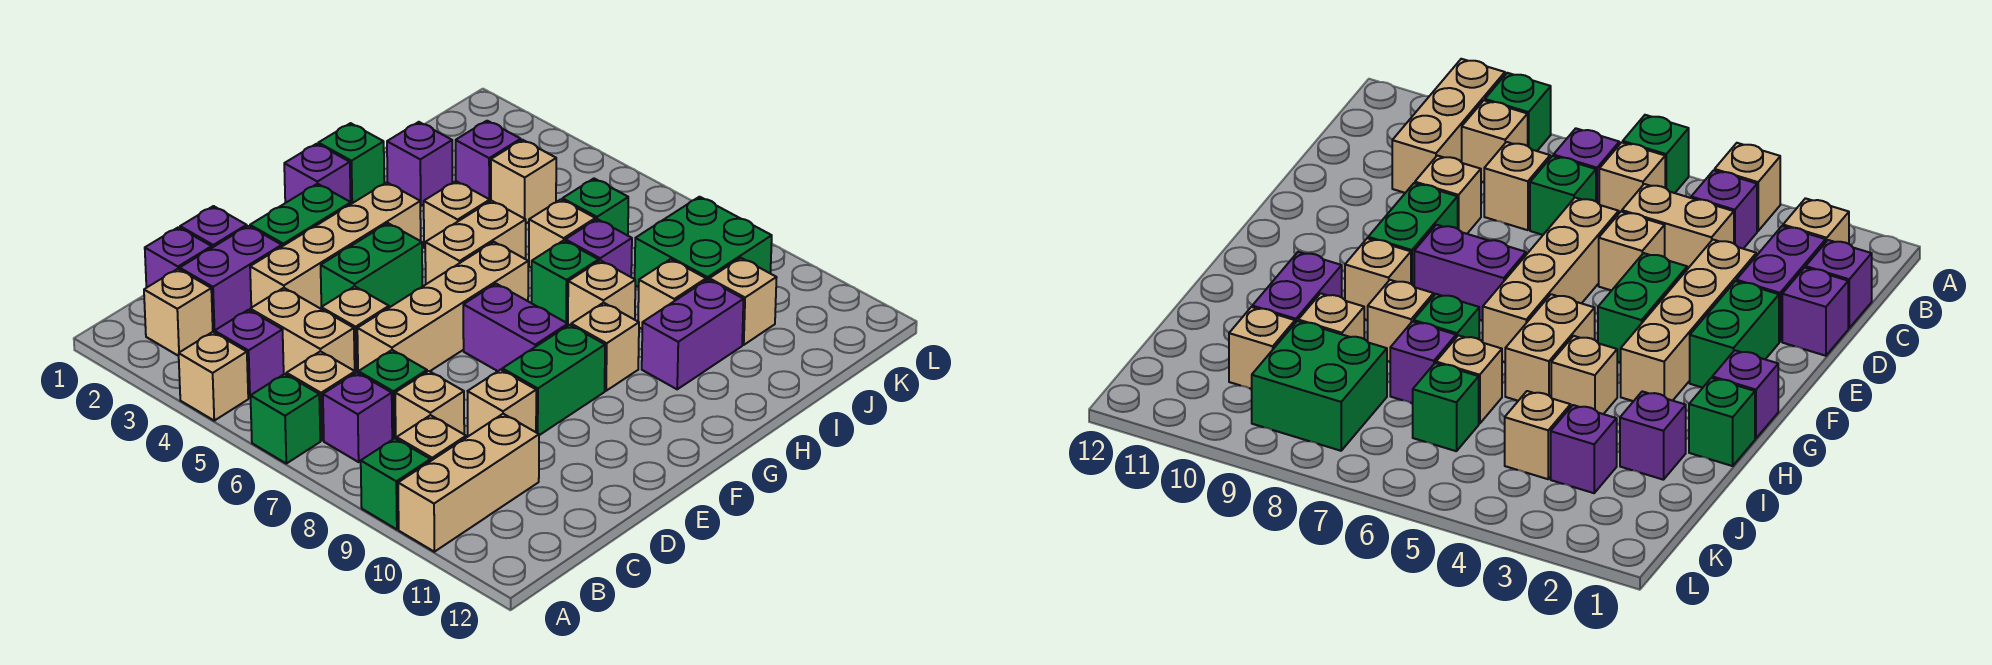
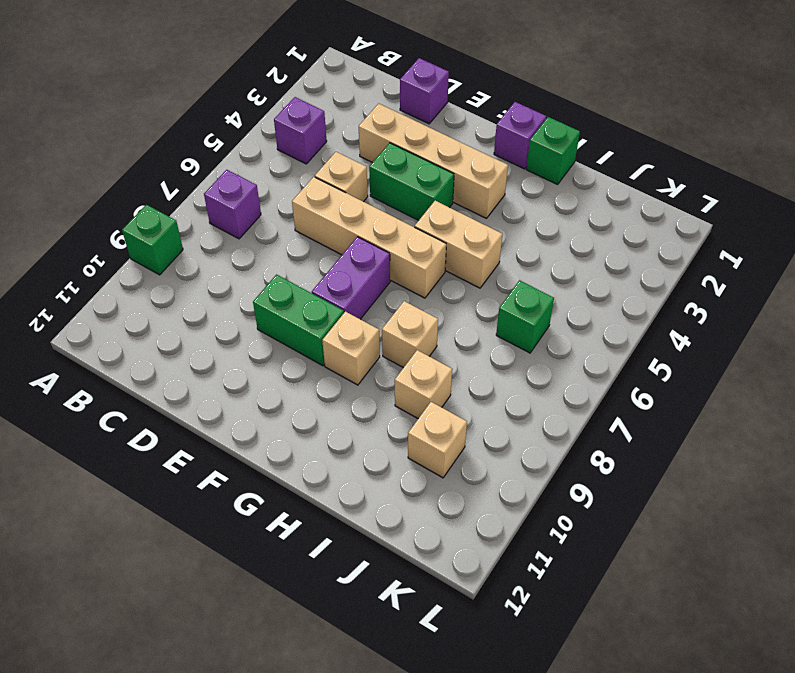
none -> tan 1x1 brick [179,332,248,421]
none -> green 1x1 brick [250,374,320,463]
none -> tan 1x3 brick [398,414,539,552]
none -> tan 1x1 brick [144,269,213,356]

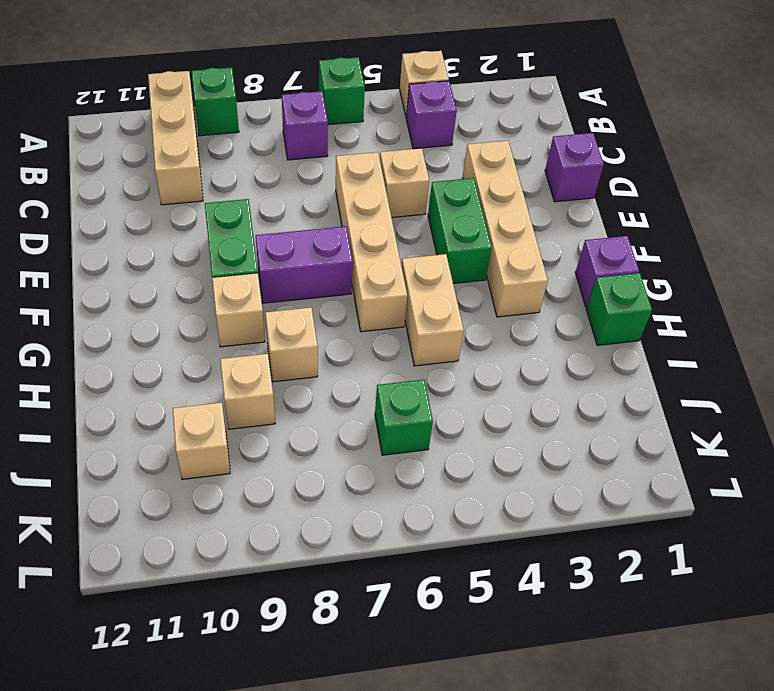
none -> tan 1x1 brick [144,269,213,356]
none -> tan 1x1 brick [286,351,355,441]
none -> tan 1x1 brick [397,415,466,461]
none -> purple 1x1 brick [145,227,212,288]

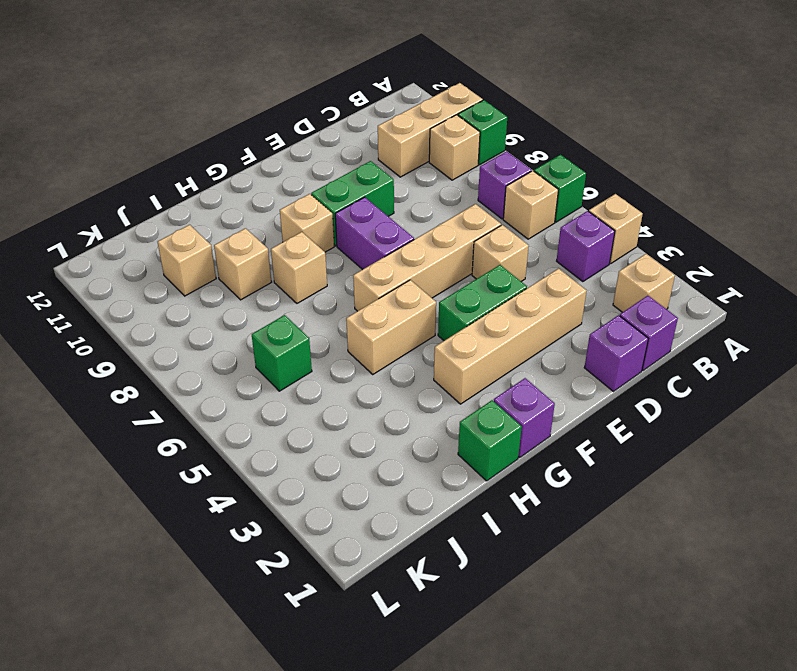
none -> purple 1x2 brick [180,226,282,333]
none -> tan 1x2 brick [250,288,355,374]
none -> green 1x1 brick [358,350,427,439]
none -> tan 1x1 brick [395,371,464,439]

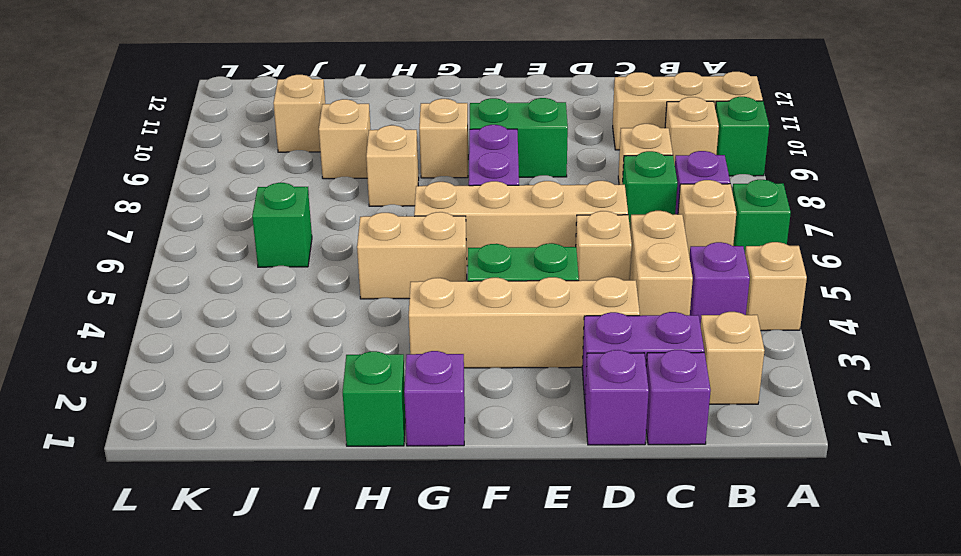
none -> tan 1x1 brick [468,370,536,436]
none -> green 1x2 brick [250,184,351,246]
none -> tan 1x1 brick [424,181,490,248]
none -> green 1x1 brick [532,240,599,323]

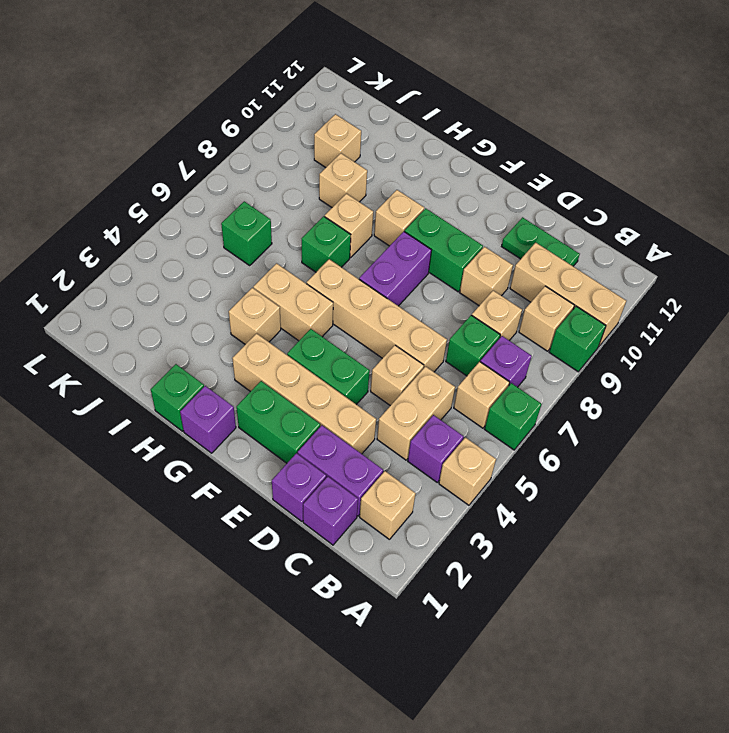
green 1x2 plate [502,217,580,266] -> none
none -> purple 1x2 brick [642,280,744,389]
none -> purple 1x1 brick [387,122,452,206]
none -> tan 1x1 brick [529,199,595,268]
none -> purple 1x1 brick [565,219,632,277]

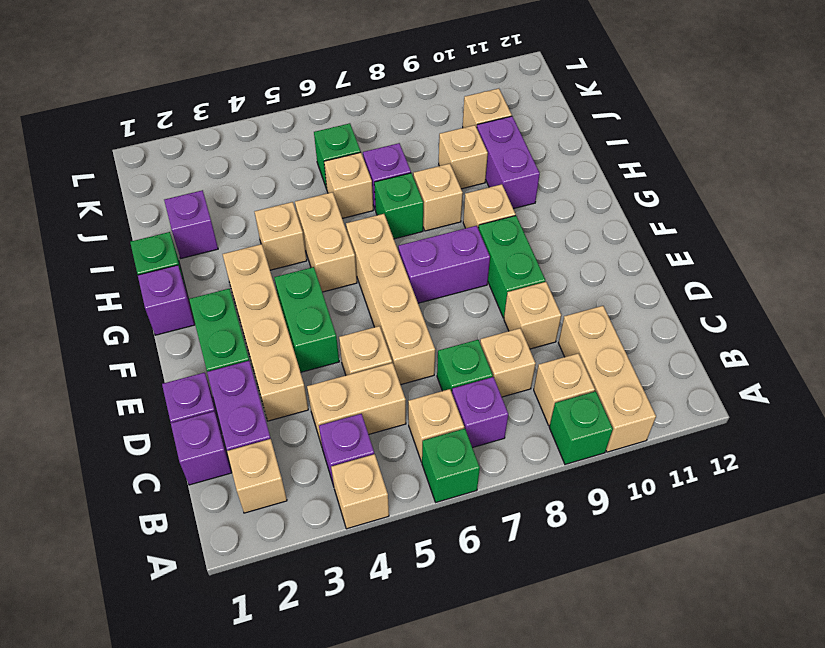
none -> purple 1x1 brick [456,121,521,201]
none -> tan 1x1 brick [491,140,556,223]
none -> green 2x2 brick [635,197,772,287]

